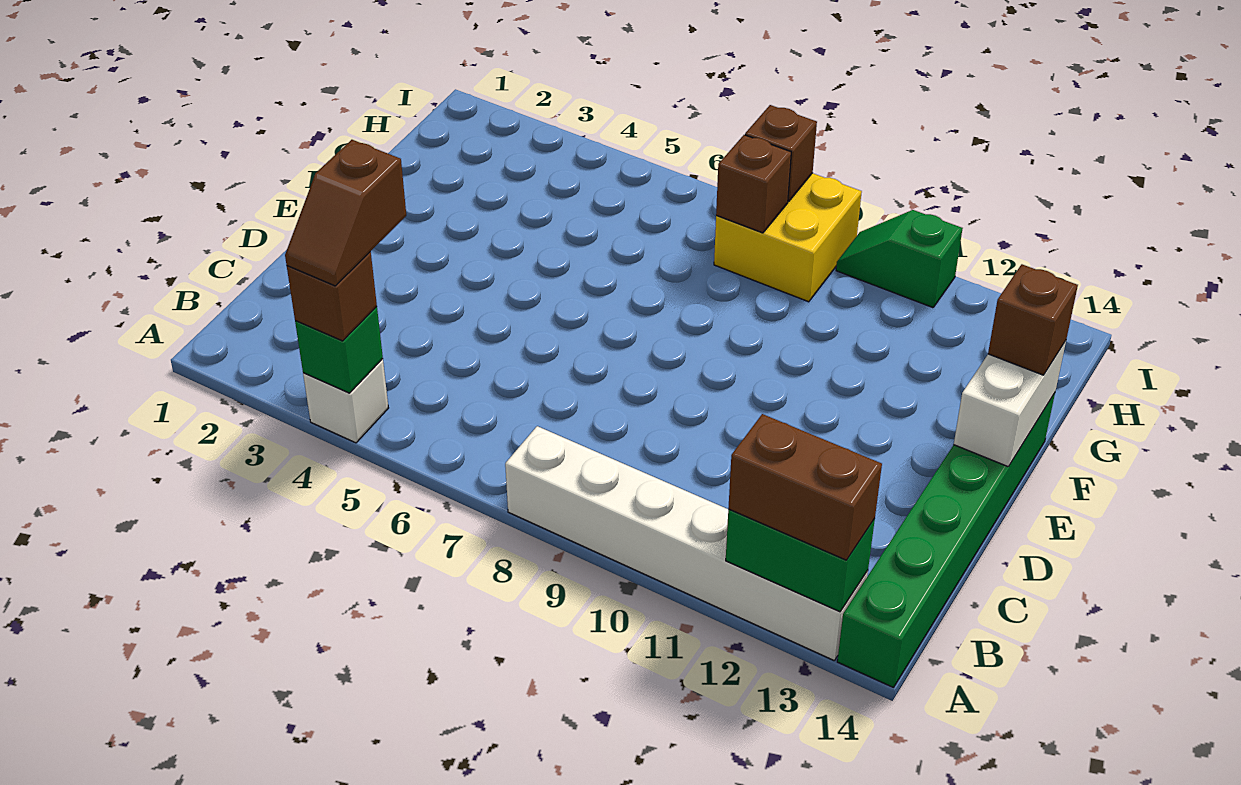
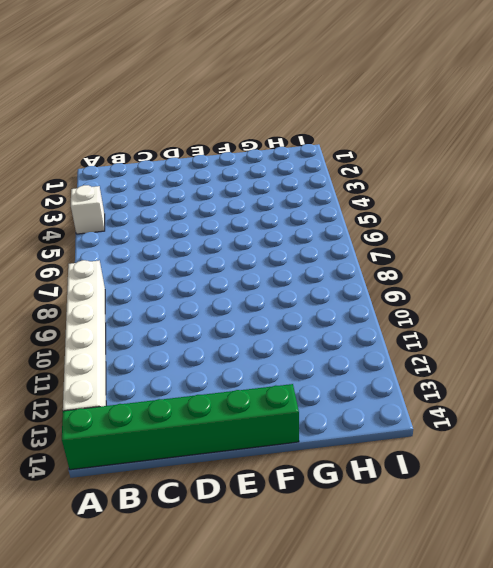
none -> yellow 2x2 brick [714,173,862,302]
none -> green 1x2 slope [836,210,963,308]
none -> green 1x1 brick [295,307,383,393]

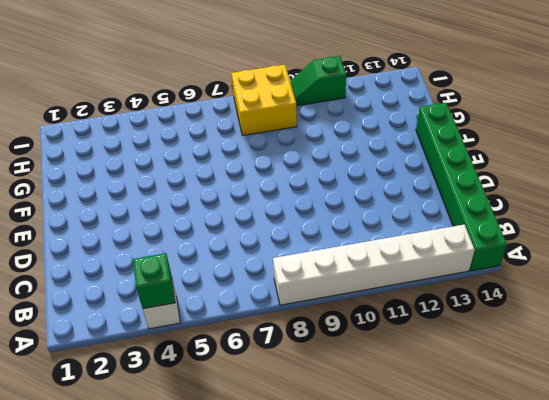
none -> green 1x2 brick [726,509,875,612]
none -> white 1x2 brick [954,341,1066,467]
none -> brown 1x1 brick [716,135,791,233]

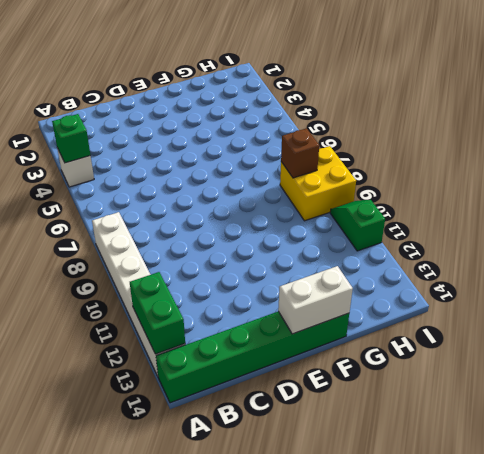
none -> brown 1x1 brick [745,105,817,202]
none -> brown 1x1 brick [287,252,377,341]
none -> brown 1x2 brick [728,414,882,560]

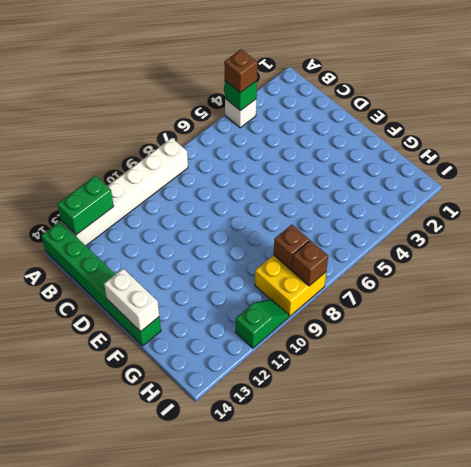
none -> brown 1x2 brick [728,414,882,560]
none -> brown 1x1 brick [988,264,1078,375]
none -> brown 1x2 slope [285,140,406,286]

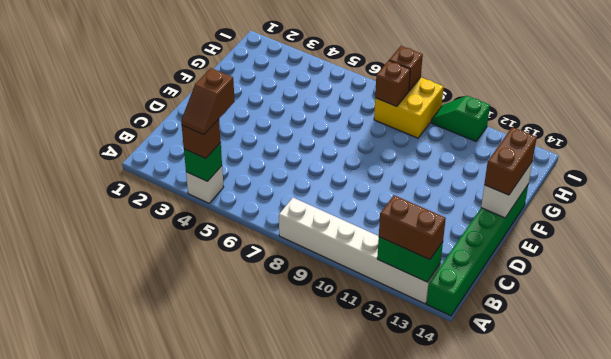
brown 1x2 brick [484,127,537,195] -> brown 1x1 brick [988,264,1078,375]

